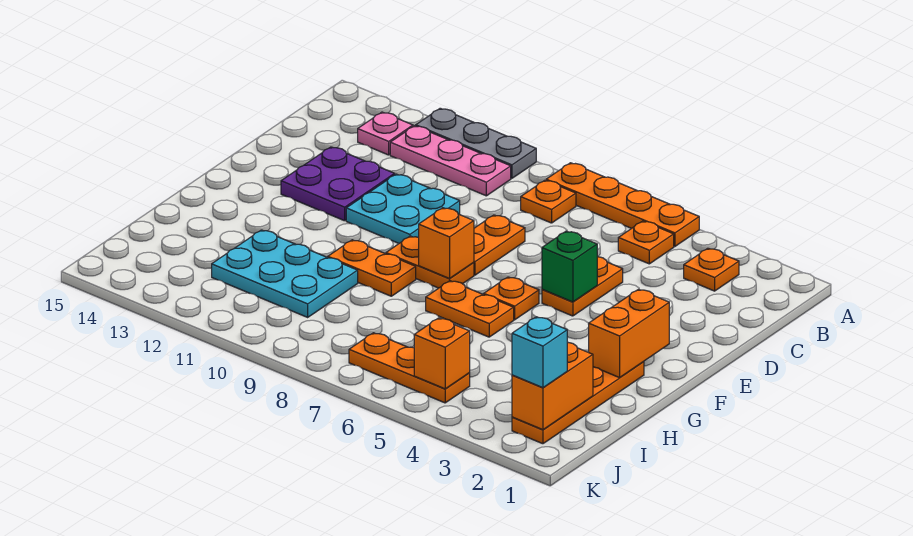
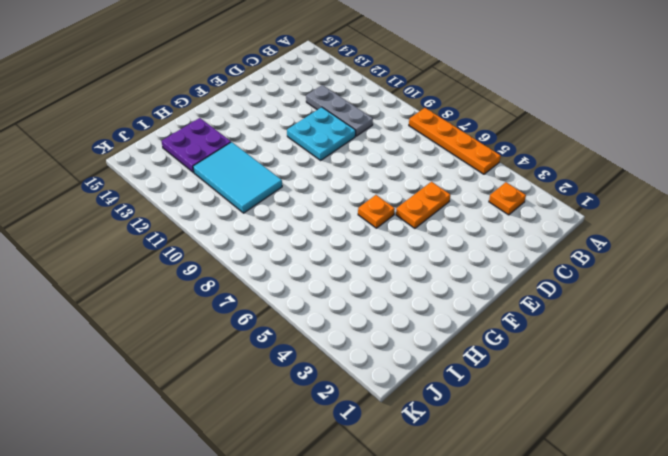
grey 1x3 plate [306,85,373,136] -> grey 1x3 plate moved to [416,108,536,178]
cyan 2x3 tile [193,142,282,213] -> cyan 2x3 plate [212,230,358,317]
purple 2x2 plate [161,118,231,172] -> purple 2x2 plate moved to [281,147,395,221]
none -> orange 1x1 plate [618,221,674,264]
none -> orange 1x1 plate [521,180,576,223]
none -> pink 1x3 plate [390,126,511,196]

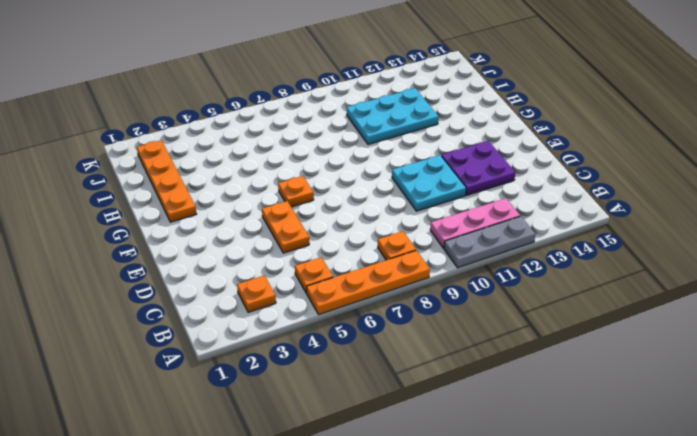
none -> pink 1x1 plate [358,112,413,155]
none -> orange 1x2 plate [474,215,525,275]
none -> orange 1x2 plate [386,236,474,288]

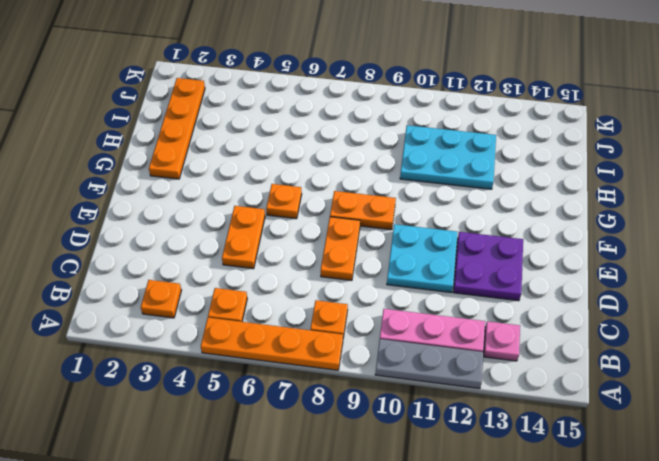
none -> orange 1x2 plate [426,281,514,337]
none -> orange 1x2 plate [328,240,416,296]
none -> orange 1x3 plate [349,333,470,403]

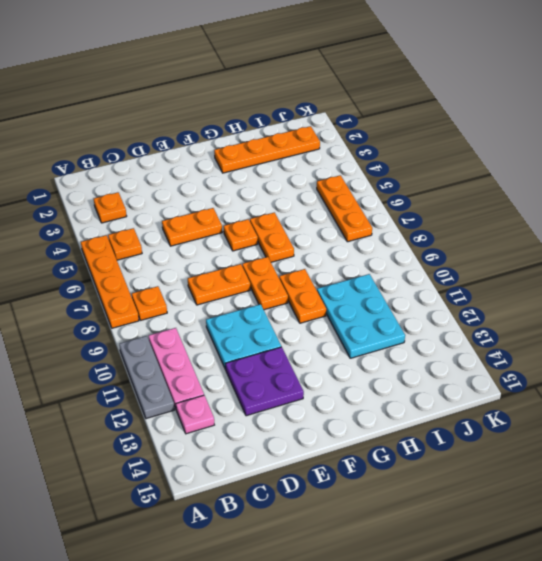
none -> green 1x1 brick [542,231,597,302]
none -> orange 1x2 brick [589,289,669,378]
none -> orange 1x1 brick [419,208,474,279]

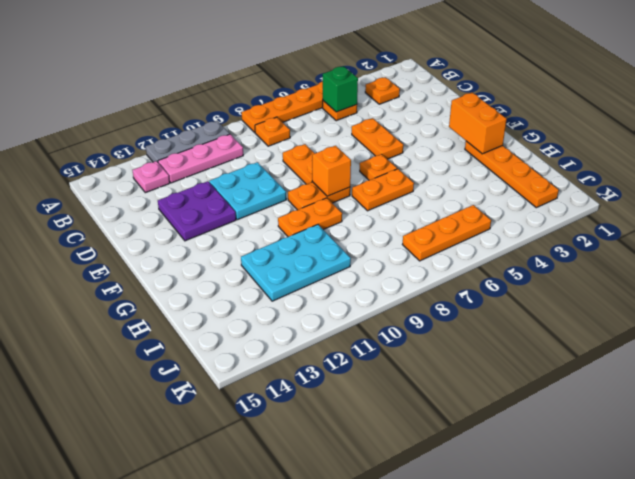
green 1x1 brick [323,66,358,112] -> green 1x1 brick moved to [542,231,597,302]
none -> orange 1x2 brick [512,342,593,430]
none -> orange 1x1 brick [414,318,470,389]
none -> cyan 1x1 brick [512,317,567,388]

